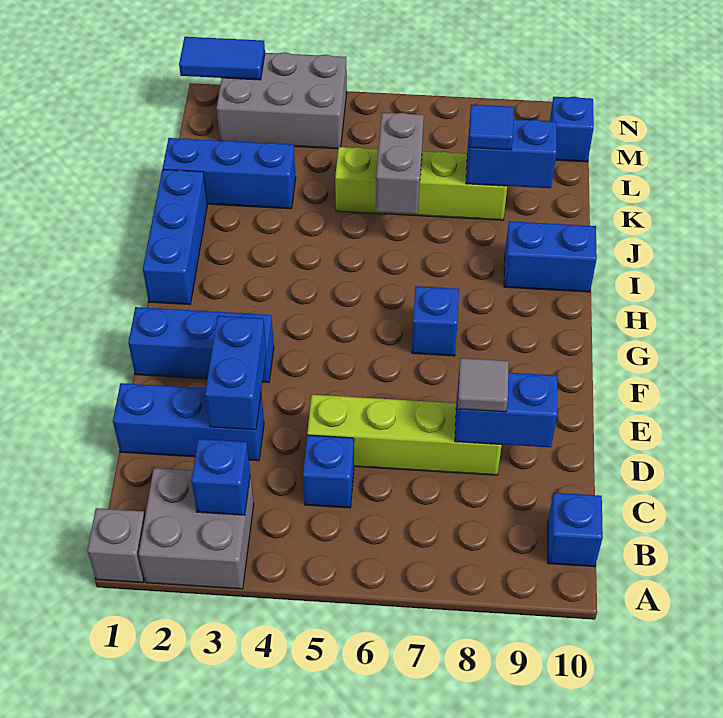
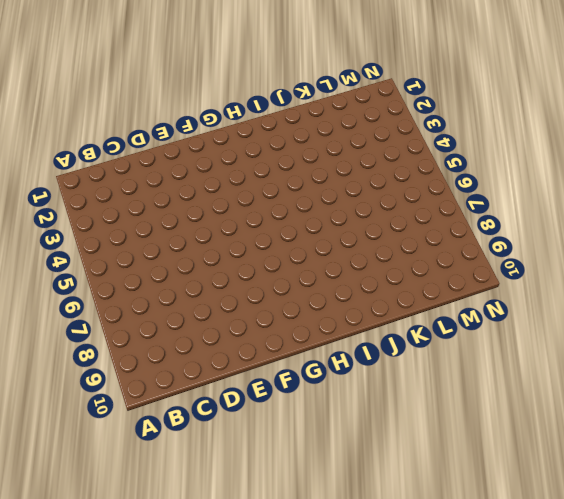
none -> grey 1x1 brick [87,508,145,583]
none -> grey 2x2 brick [139,468,254,589]
none -> blue 1x1 brick [548,493,603,567]

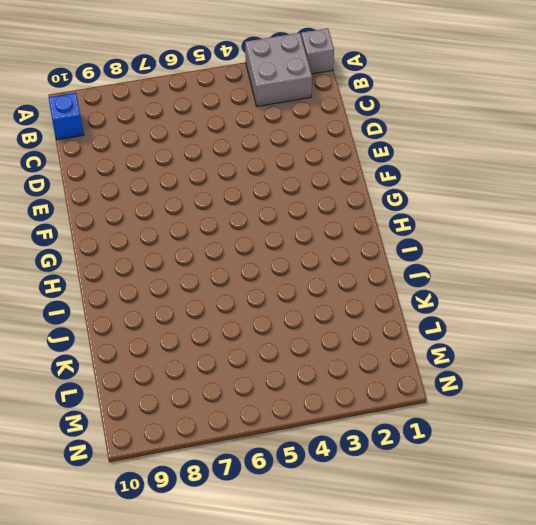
none -> blue 1x1 brick [303,435,354,508]
none -> blue 1x3 brick [113,383,264,461]
none -> lime 1x4 brick [307,395,502,475]

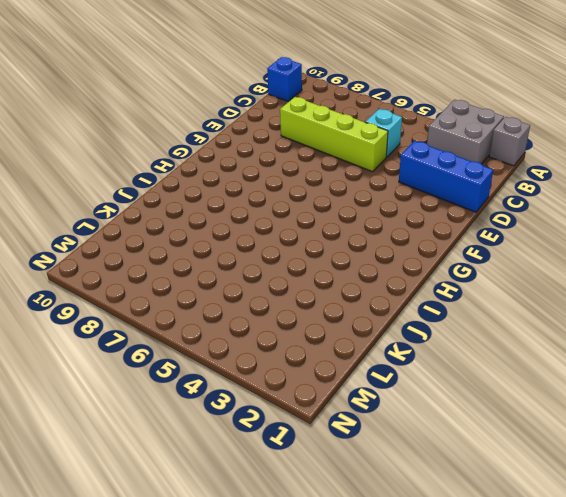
cyan 1x1 brick [365,109,402,157] -> blue 1x1 brick [303,435,354,508]
none -> blue 1x3 brick [128,307,274,383]
none -> blue 1x1 brick [412,286,459,356]
none -> blue 1x3 brick [143,170,207,305]

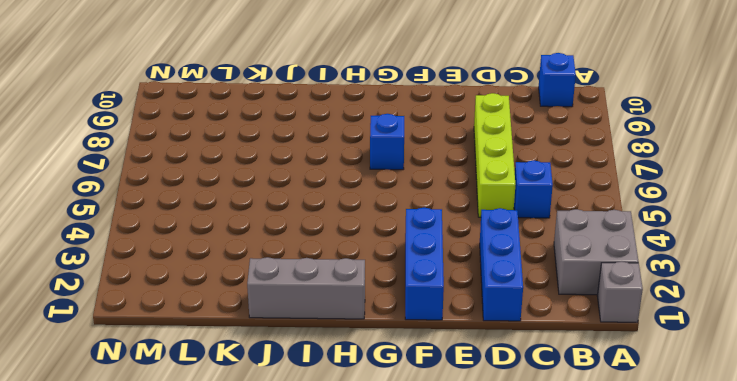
grey 1x3 brick [247,257,365,319] -> blue 1x3 brick [143,170,207,305]
none -> blue 1x2 brick [504,221,597,292]
none -> blue 1x3 brick [163,138,296,209]
none -> lime 1x4 brick [335,147,507,220]

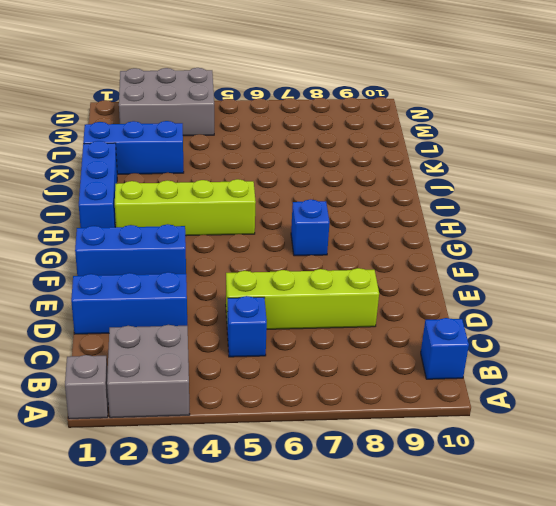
lime 1x4 brick [115,179,256,236] -> lime 1x4 brick moved to [335,147,507,220]
none -> blue 1x2 brick [504,221,597,292]
none -> blue 1x1 brick [550,97,594,162]
none -> blue 1x1 brick [191,439,250,515]

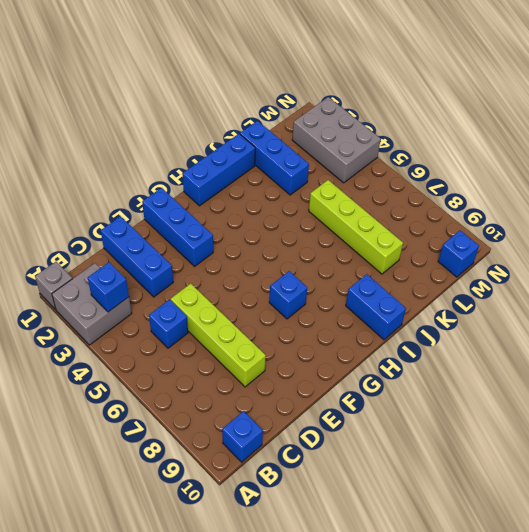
none -> blue 1x2 brick [205,316,266,430]
none -> blue 1x2 brick [455,373,557,447]
none -> grey 1x2 brick [376,113,424,214]

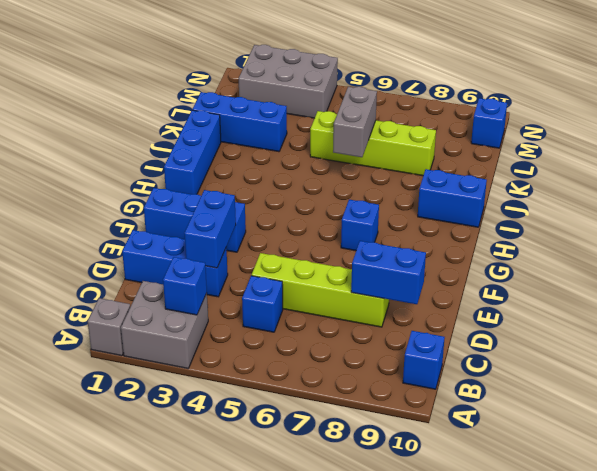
none -> blue 1x2 brick [466,119,557,188]
none -> blue 1x2 tile [179,37,265,80]
none -> grey 1x1 tile [458,358,509,412]

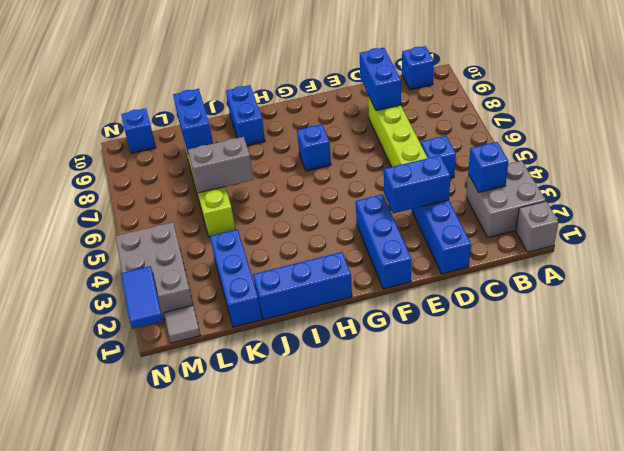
grey 1x1 tile [164,305,200,343] -> grey 1x1 tile moved to [458,358,509,412]
none -> blue 1x1 tile [469,105,514,150]

